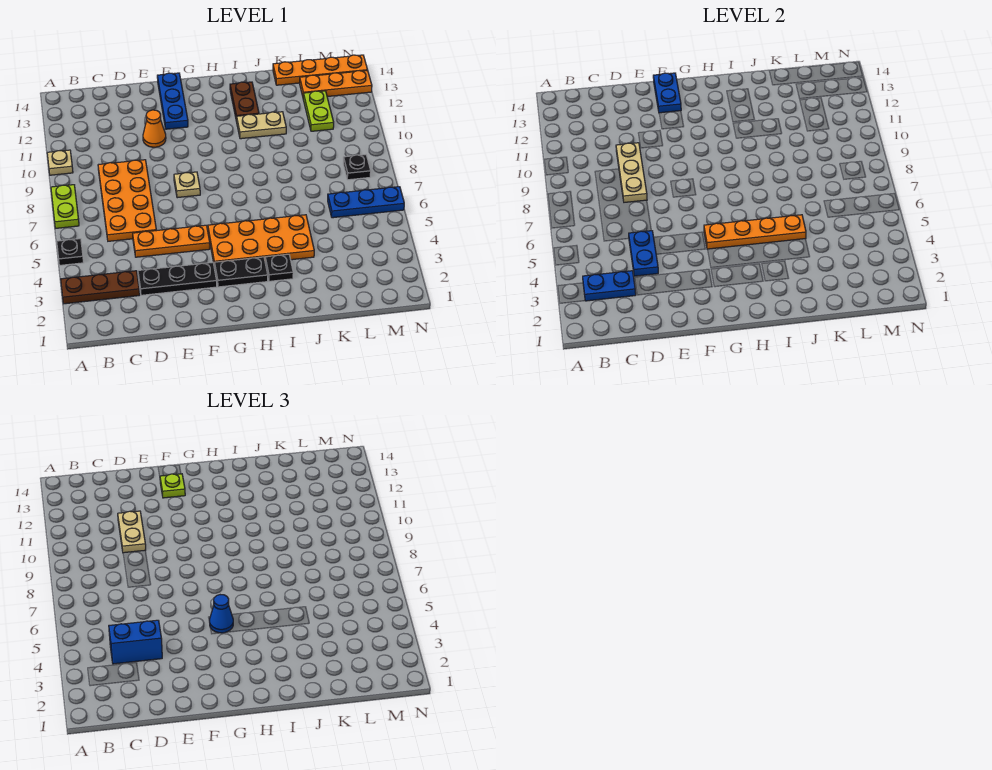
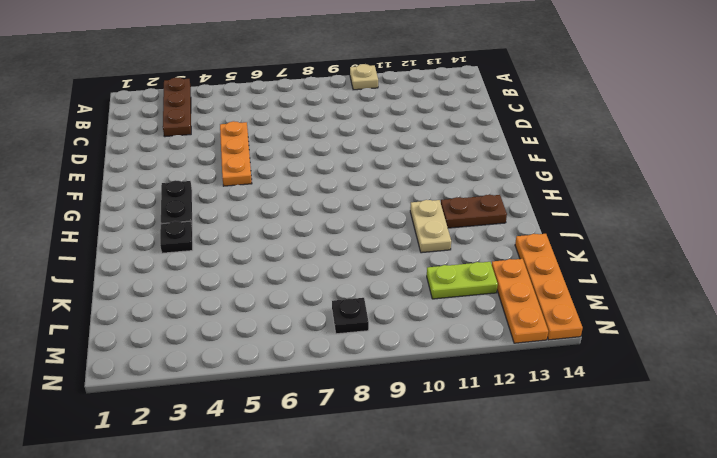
none -> black 1x1 plate [57,239,83,265]
none -> lime 1x2 plate [51,185,79,228]
none -> orange 2x4 plate [98,160,156,241]

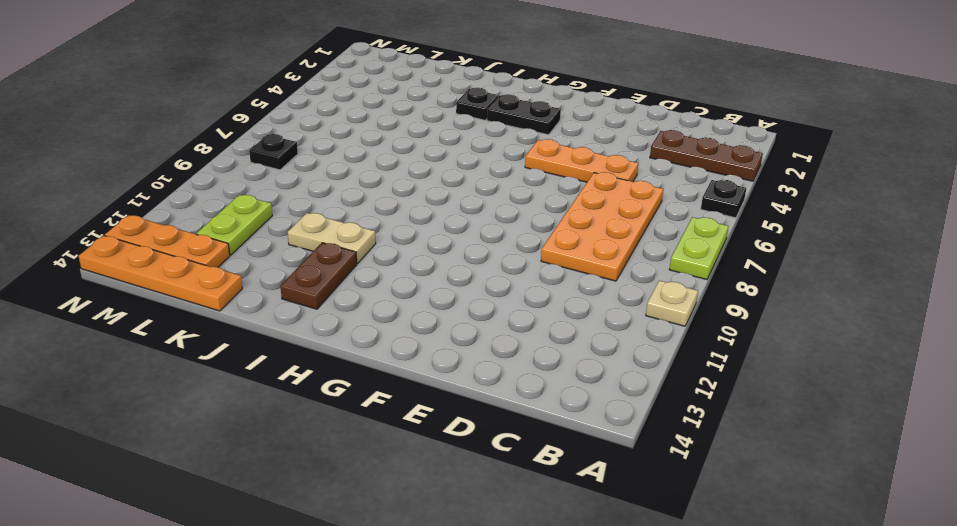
none -> black 1x3 plate [138,262,217,295]
none -> orange 1x1 cone [143,110,166,147]
none -> tan 1x1 plate [174,172,200,198]

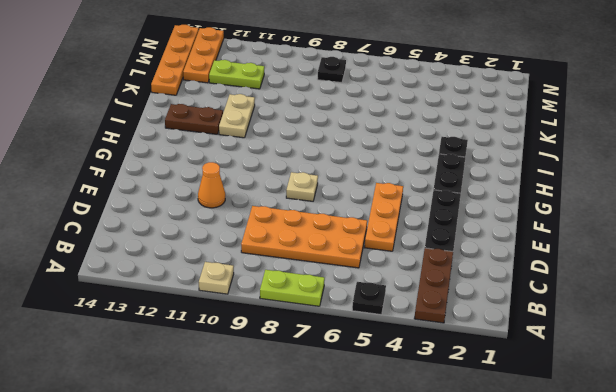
none -> blue 1x3 plate [157,73,188,129]
none -> orange 2x4 plate [208,215,314,268]
none -> blue 1x3 plate [328,187,404,218]

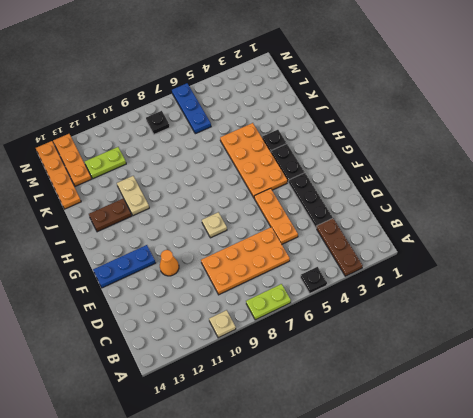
none -> blue 1x2 plate [583,271,636,301]
none -> blue 1x2 plate [629,231,658,276]
none -> tan 1x3 plate [616,143,647,202]

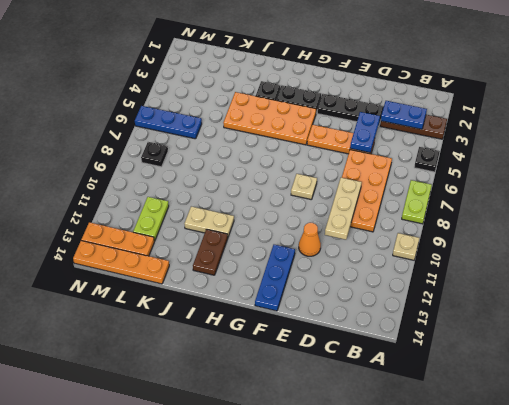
none -> blue 1x2 plate [653,73,681,113]
none -> orange 1x4 plate [704,215,806,249]
none -> blue 1x2 brick [109,620,162,664]

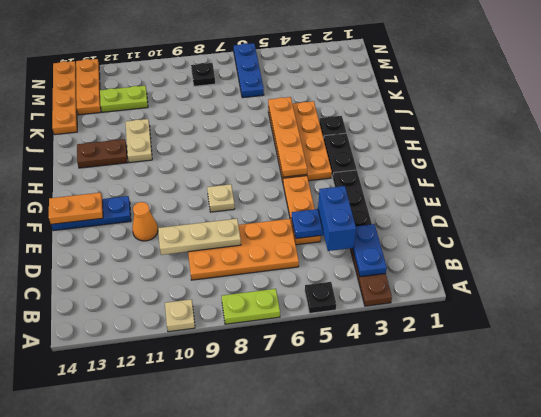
orange 1x2 plate [49,193,103,224] -> blue 1x2 plate [653,73,681,113]
none -> tan 1x2 plate [118,511,146,553]
none -> lime 1x1 plate [160,474,185,498]
none -> blue 1x1 cone [210,595,233,633]

